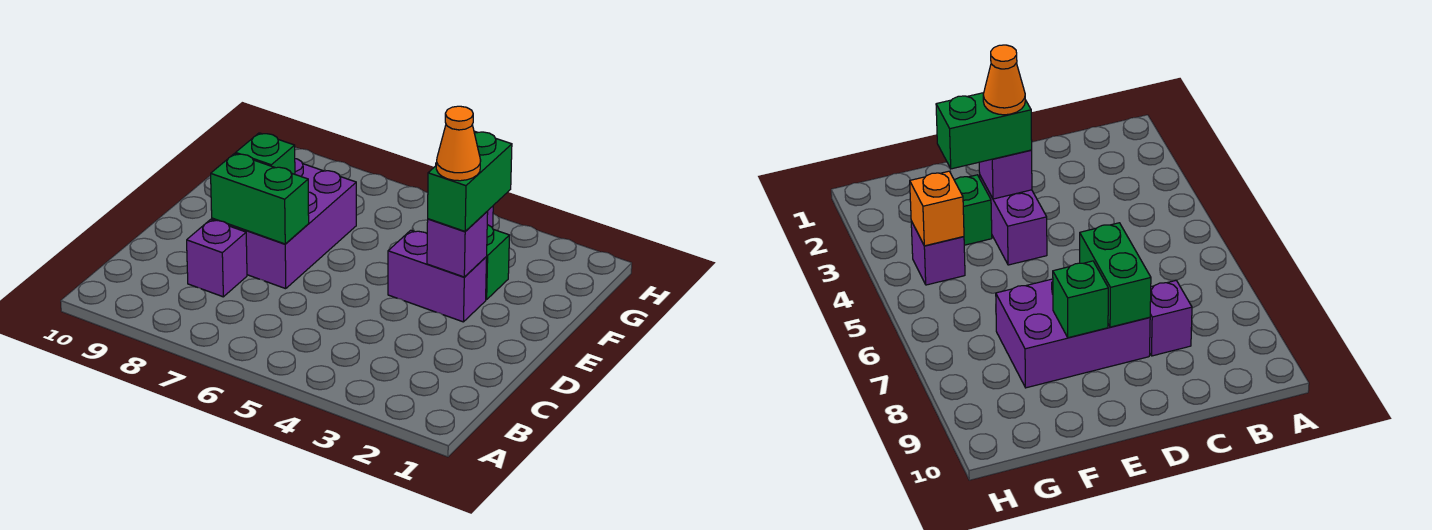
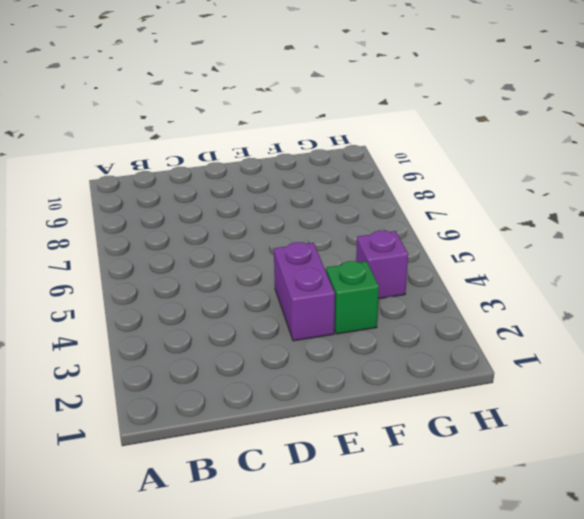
none -> purple 1x1 brick [187,220,247,297]
none -> purple 2x3 brick [212,159,356,289]

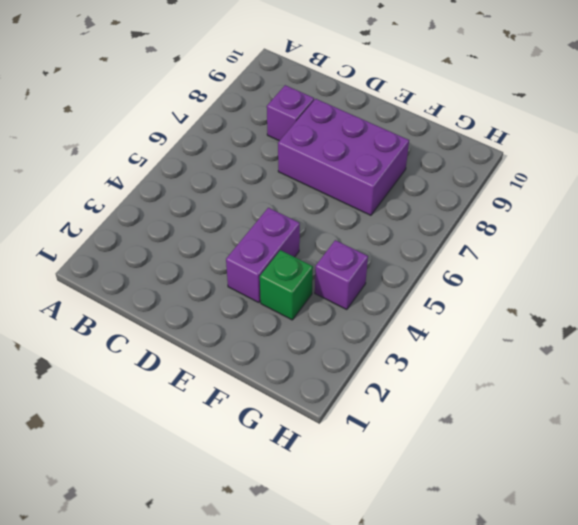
none -> green 1x2 brick [211,154,309,244]
none -> purple 1x1 brick [427,212,488,277]

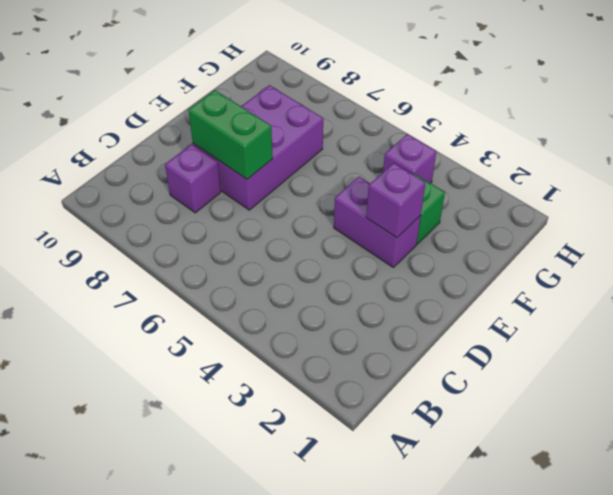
none -> green 1x1 brick [236,133,295,174]
none -> orange 1x1 brick [910,171,964,246]

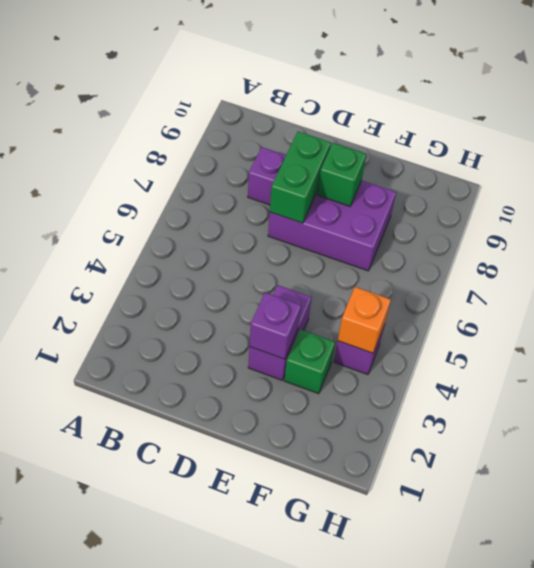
none -> green 1x2 brick [428,131,512,231]
none -> orange 1x1 cone [436,106,481,181]

